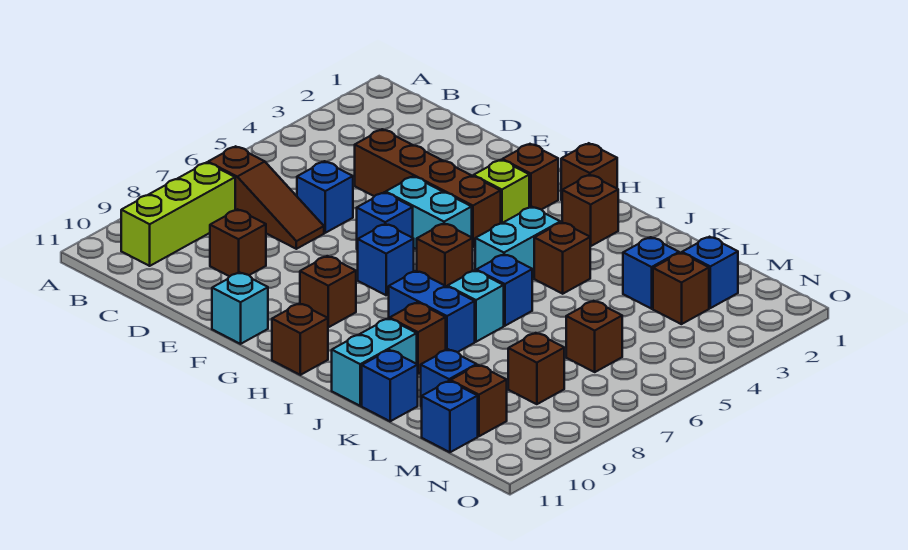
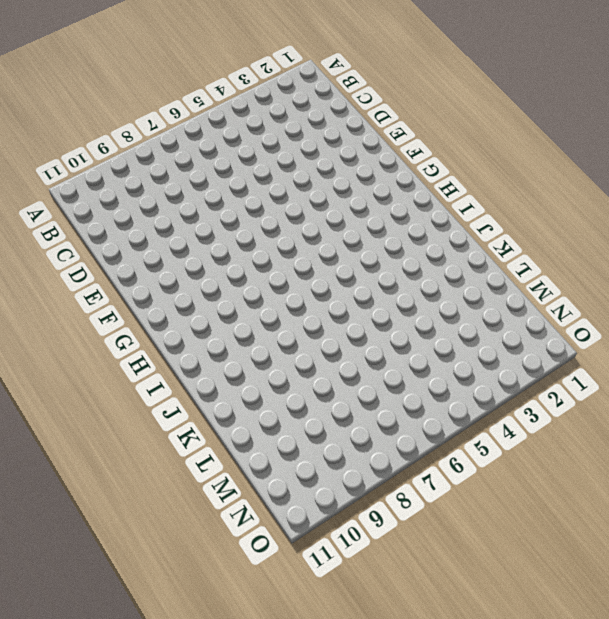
none -> brown 1x3 slope [208,146,324,249]
none -> lime 1x3 brick [121,162,235,266]
none -> brown 1x4 brick [355,129,501,247]
none -> blue 1x1 brick [297,161,353,233]

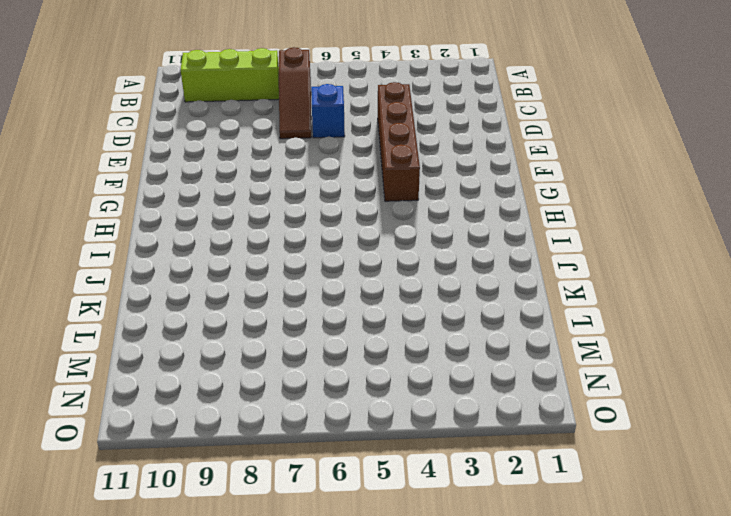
none -> brown 1x1 brick [210,209,266,276]
none -> cyan 1x2 brick [386,176,472,249]
none -> blue 1x1 brick [357,192,413,250]
none -> cyan 1x1 brick [212,272,268,344]

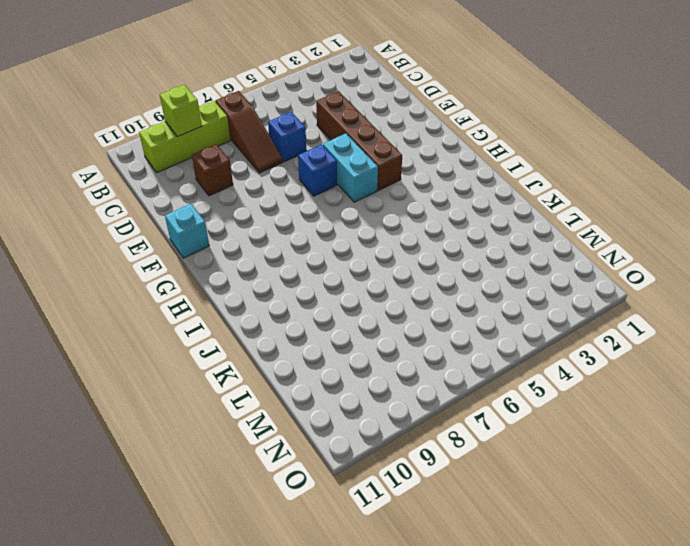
lime 1x1 brick [160,85,202,136] -> lime 1x1 brick moved to [473,160,529,224]
none -> brown 1x1 brick [502,144,558,210]
none -> blue 1x1 brick [358,224,414,295]
none -> brown 1x1 brick [300,256,356,327]
none -> brown 1x1 brick [561,143,617,200]

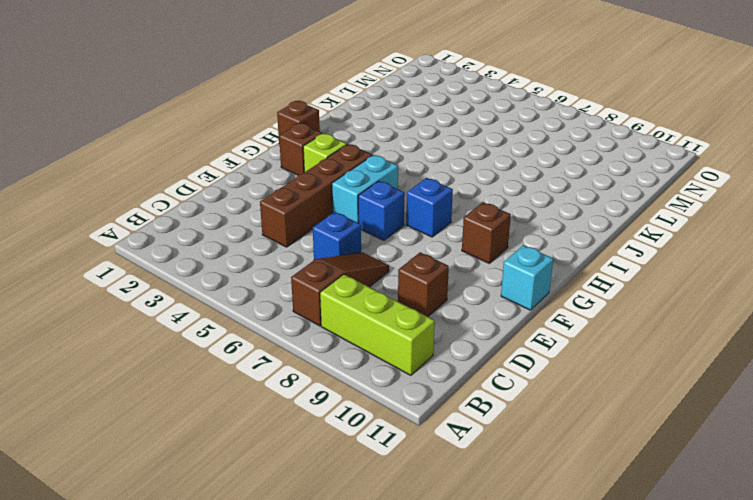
none -> brown 1x1 brick [417,223,473,287]
none -> brown 1x1 brick [272,304,328,375]
none -> brown 1x1 brick [562,175,618,246]
none -> cyan 1x2 brick [475,207,560,279]

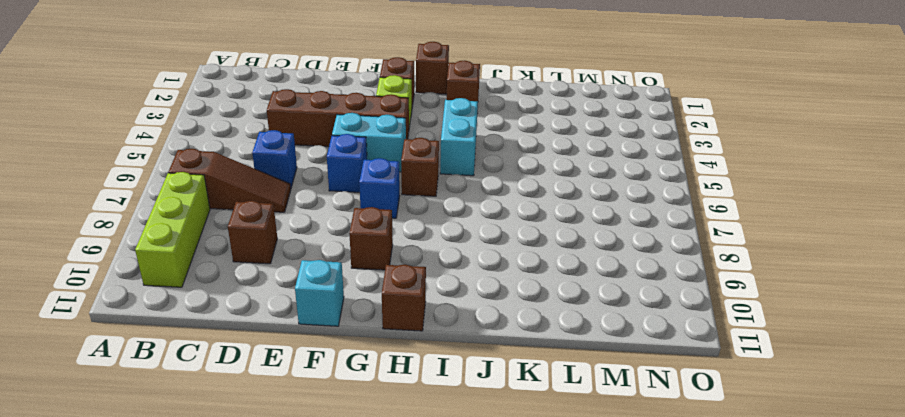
none -> blue 1x2 brick [389,271,475,352]
none -> brown 1x1 brick [534,222,590,294]
none -> blue 1x1 brick [476,254,532,326]
none -> cyan 1x1 brick [448,270,504,342]

